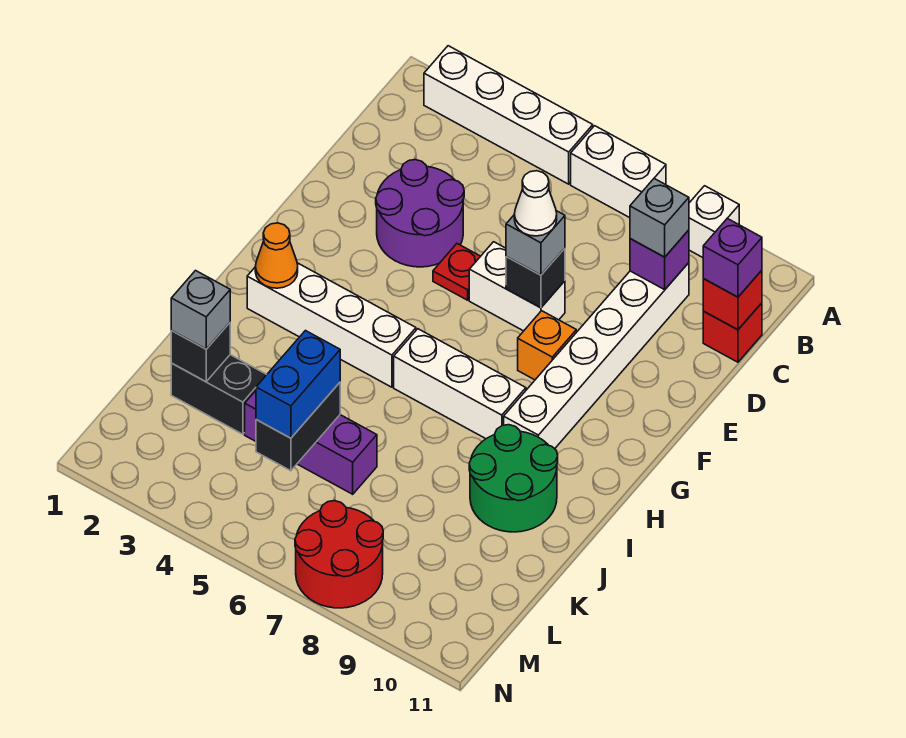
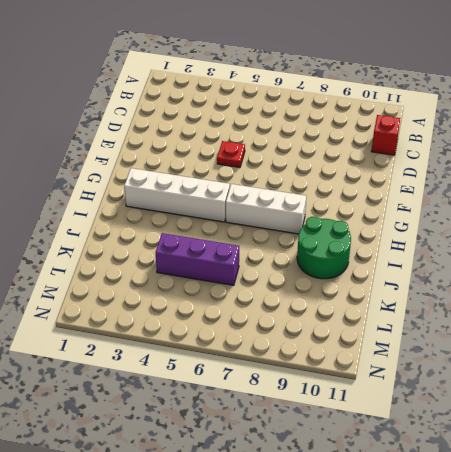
none -> white 1x4 brick [424,46,593,184]
none -> white 1x2 brick [571,126,666,218]
none -> white 1x1 brick [689,186,739,257]

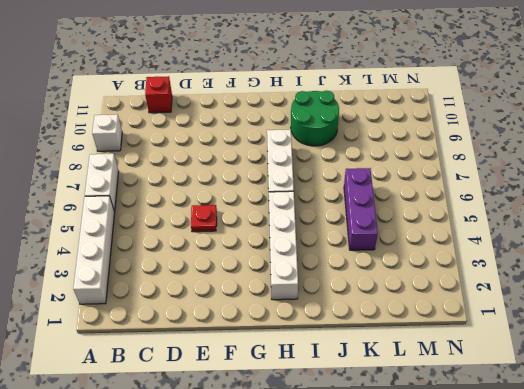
none -> white 1x6 brick [504,263,689,449]
none -> purple 2x2 round brick [376,160,464,267]
none -> white 1x2 brick [469,242,565,331]

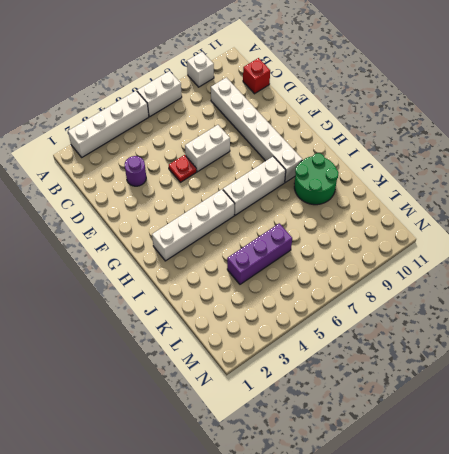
purple 1x1 round brick [125,156,146,186] -> purple 2x2 round brick [376,160,464,267]
none -> orange 1x1 brick [518,311,576,380]
none -> black 1x2 brick [171,355,267,434]
none -> red 2x2 round brick [295,501,383,608]

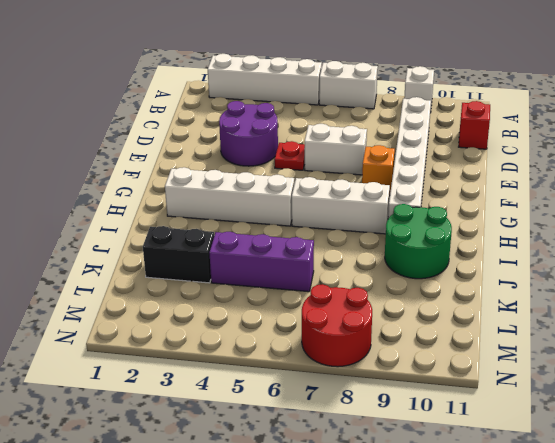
none -> purple 1x1 brick [630,230,689,290]
none -> red 1x1 brick [703,270,762,330]
none -> black 1x1 brick [506,248,565,308]

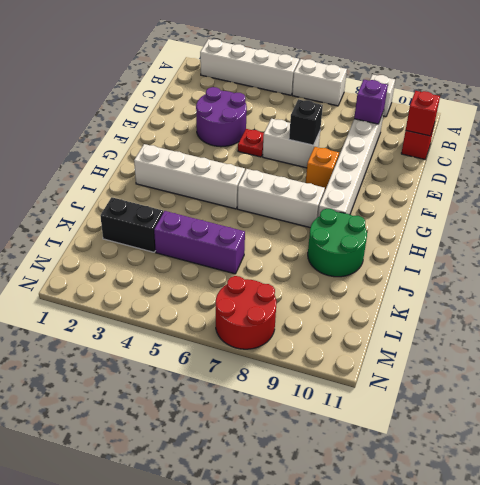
none -> orange 1x1 cone [255,223,298,288]
none -> black 1x1 brick [171,323,230,382]
none -> black 1x2 brick [256,383,340,471]

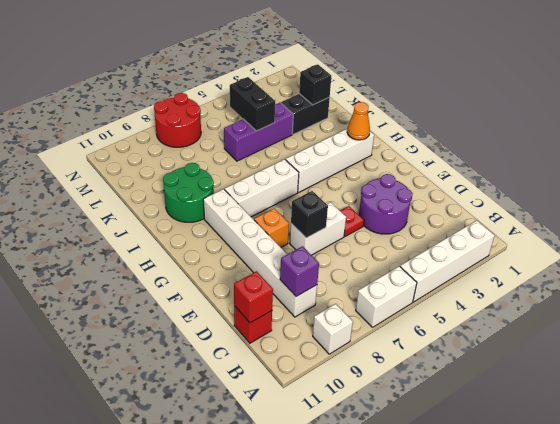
none -> grey 1x1 brick [630,179,689,257]
none -> purple 1x1 brick [703,218,762,297]
none -> grey 1x1 brick [506,211,565,275]

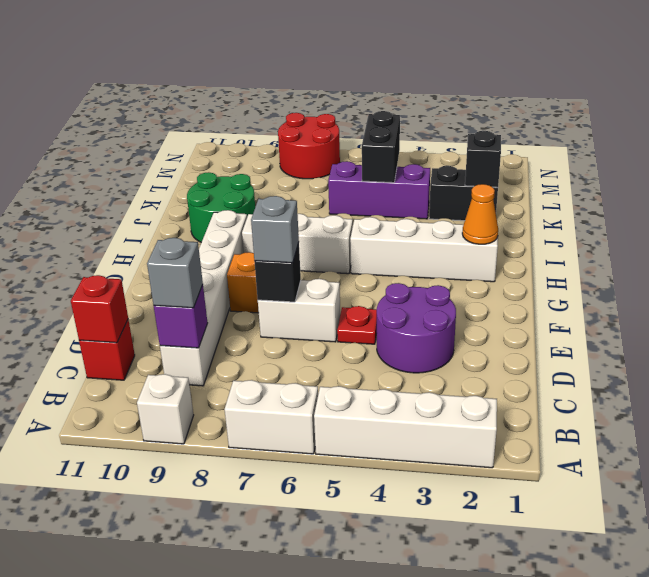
none -> purple 1x1 brick [703,218,762,297]
none -> grey 1x1 brick [171,271,230,349]
none -> blue 1x2 brick [256,331,340,438]

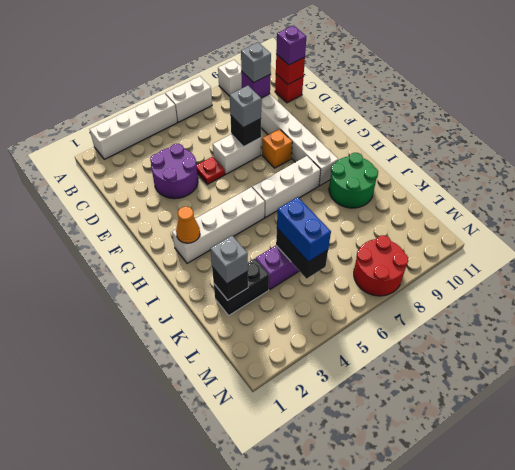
none -> white 1x1 cone [514,171,557,236]

